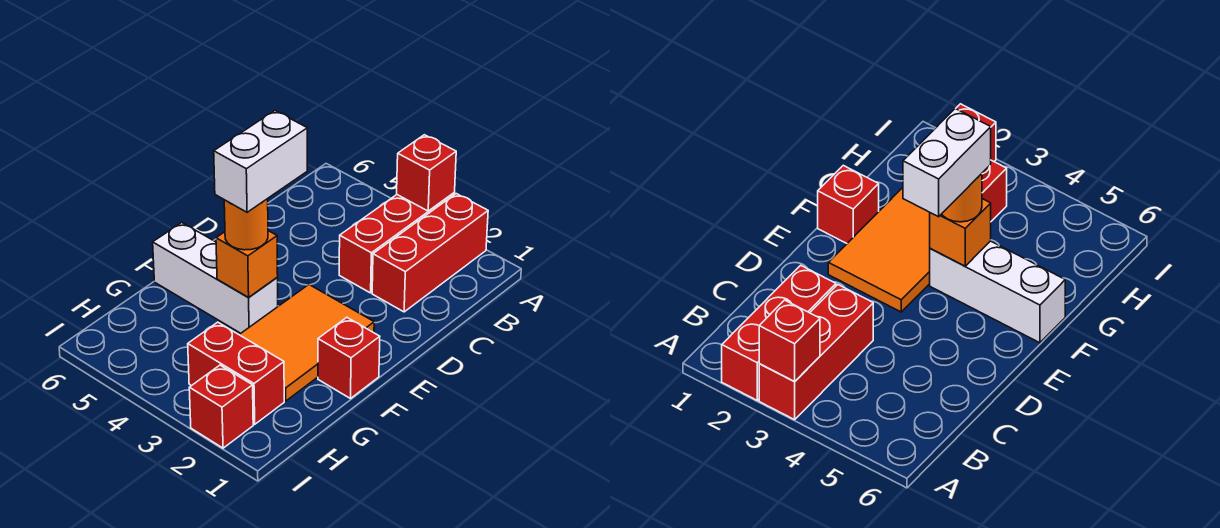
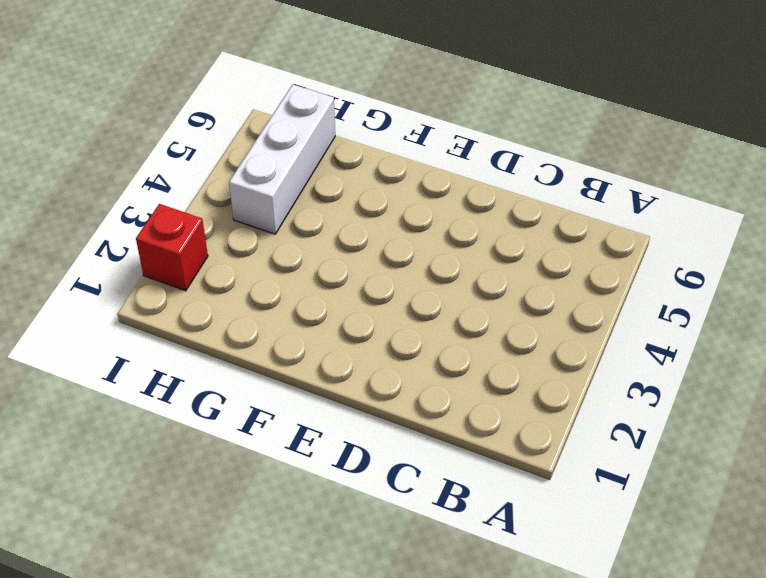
white 1x3 brick [229,85,335,234] -> white 1x3 brick moved to [153,222,278,333]
none -> red 1x3 brick [372,194,488,312]
none -> red 1x3 brick [339,193,454,293]

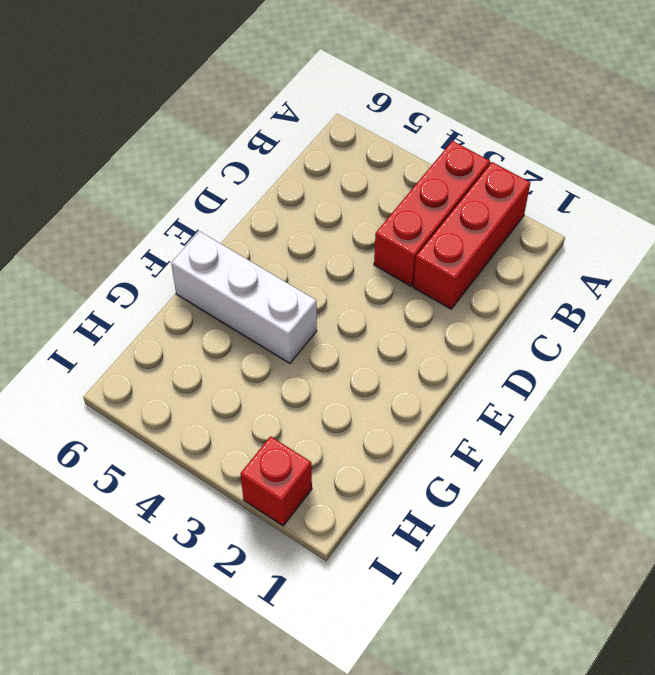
none -> orange 2x3 tile [239,285,374,401]
none -> red 1x1 brick [318,317,380,399]

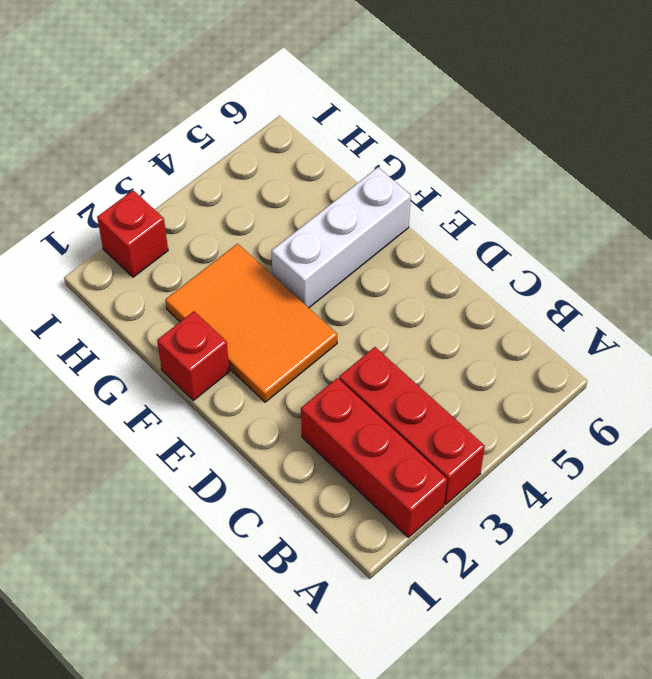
none -> red 1x2 brick [188,322,284,424]
none -> red 1x1 brick [397,135,456,211]

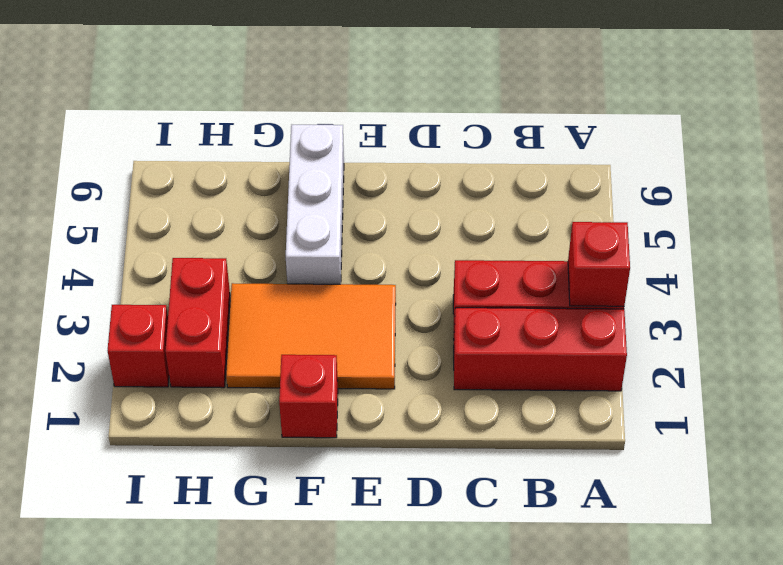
none -> orange 1x1 brick [216,231,278,297]
none -> orange 1x1 round brick [224,199,268,250]

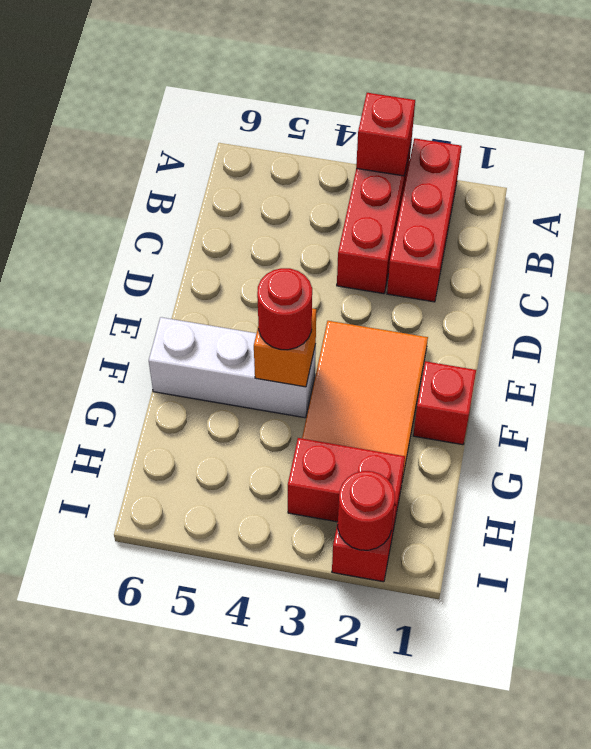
red 1x1 round brick [257,268,312,350] -> orange 1x1 round brick [224,199,268,250]
red 1x1 round brick [338,471,395,550] -> none
none -> white 1x2 brick [214,111,307,212]

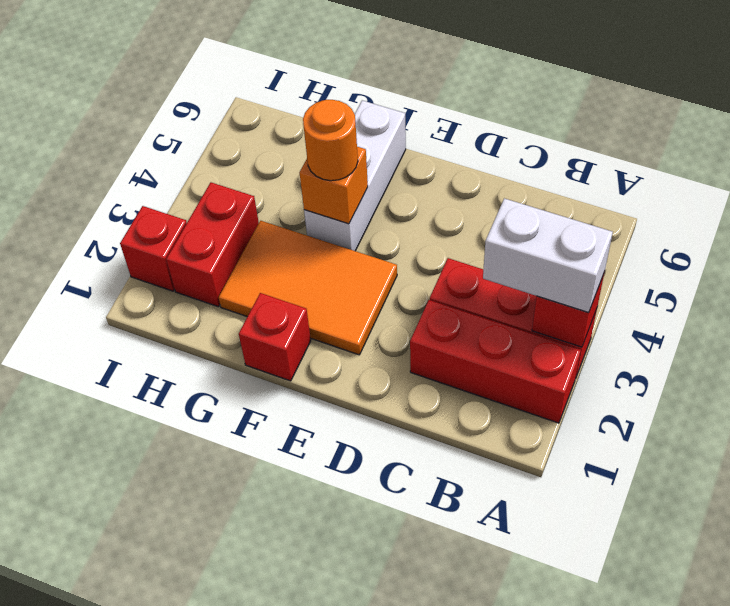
white 1x2 brick [483,198,613,313] -> white 1x2 brick moved to [214,111,307,212]

